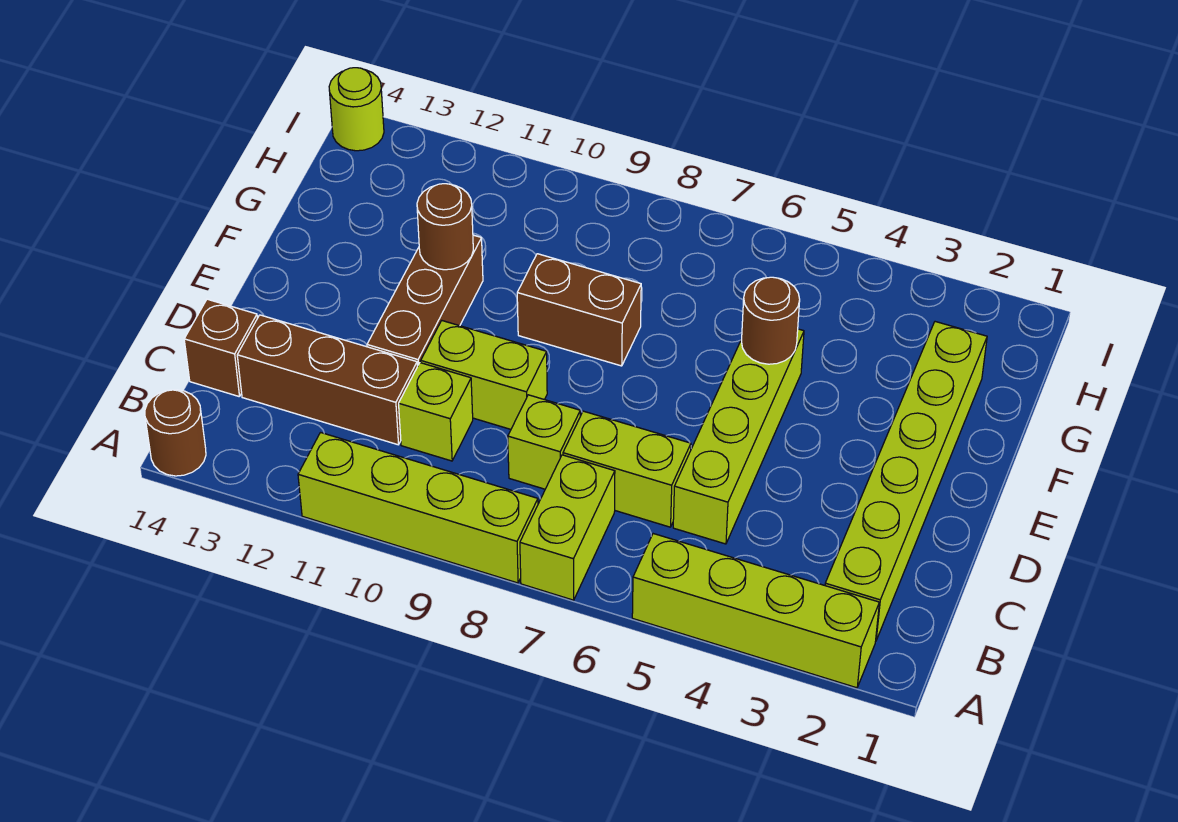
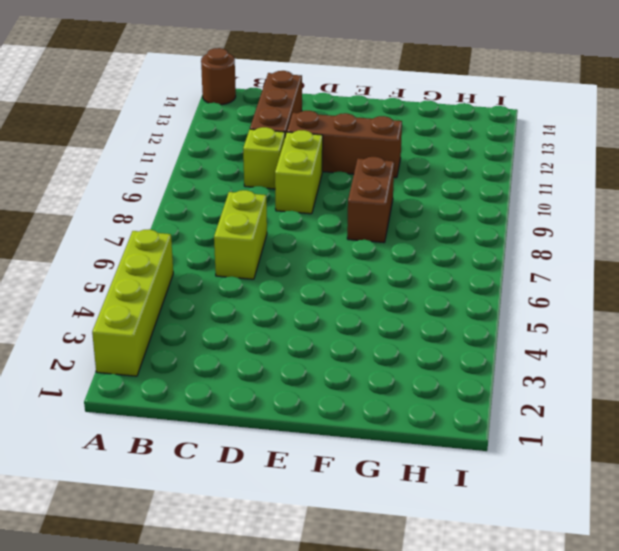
none -> lime 1x2 brick [520,455,615,600]
none -> lime 1x4 brick [298,433,538,583]
none -> lime 1x6 brick [825,322,987,640]

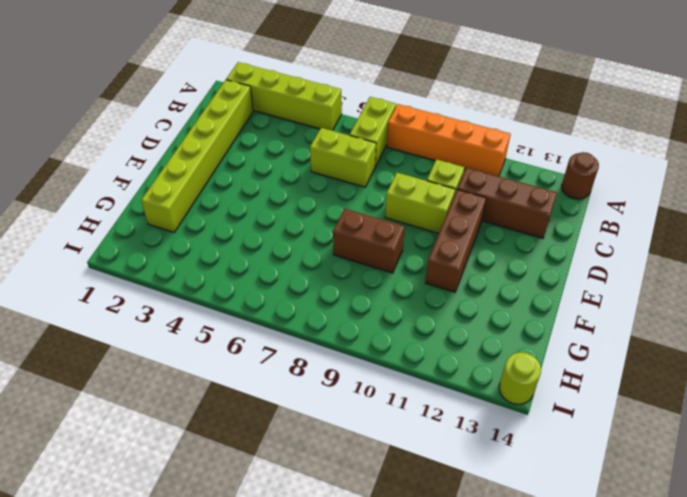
orange 1x4 brick [387,104,511,176] -> lime 1x4 brick [298,433,538,583]
none -> lime 1x4 brick [673,329,804,544]
none -> lime 1x1 brick [508,395,580,489]
none -> brown 1x1 brick [184,299,257,397]

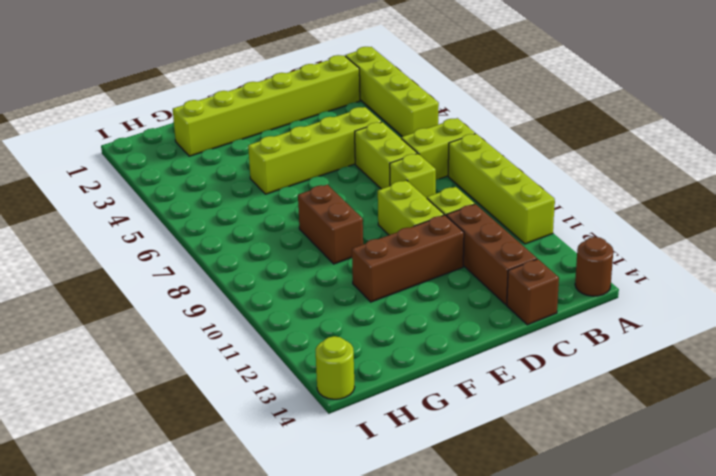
none -> brown 1x1 round brick [742,277,800,364]
none -> brown 1x1 round brick [417,184,473,270]

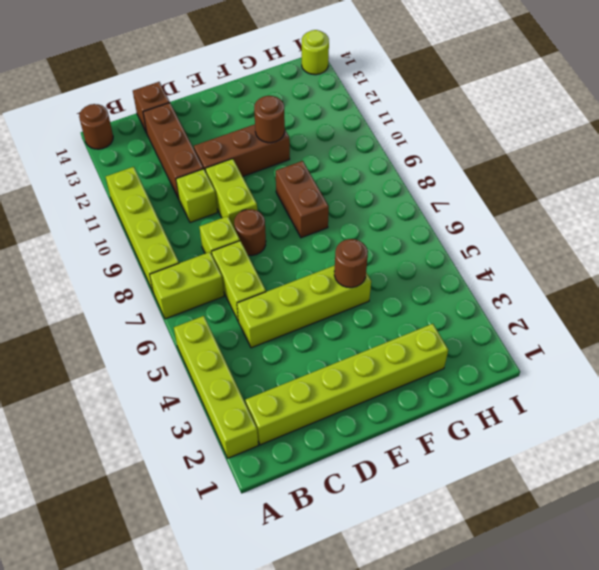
brown 1x1 round brick [234,209,266,256] -> none

